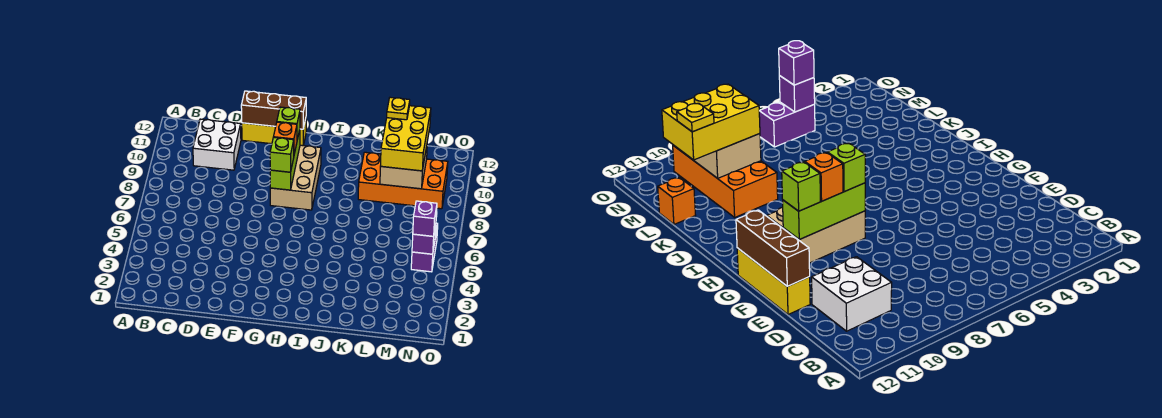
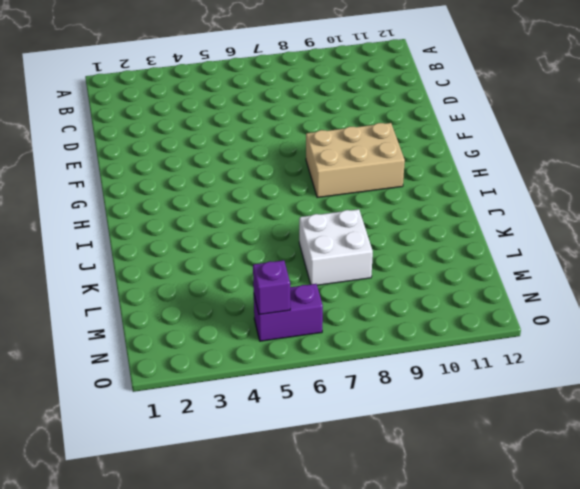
white 2x2 brick [299,209,373,285] -> white 2x2 brick moved to [193,119,241,170]
none -> yellow 1x3 brick [242,119,306,146]
none -> orange 2x4 brick [358,152,448,209]
none -> orange 1x1 brick [658,177,695,224]

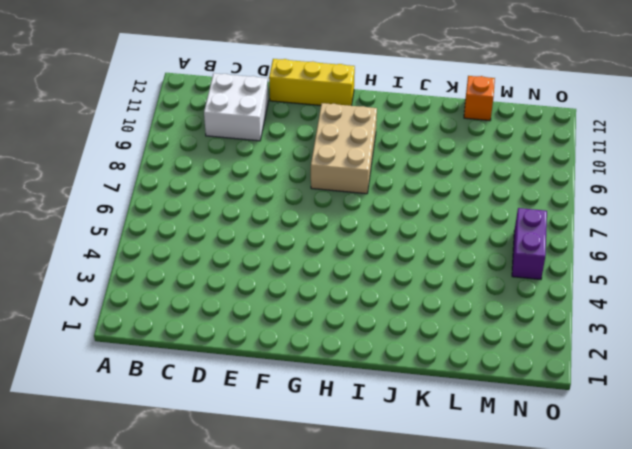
none -> orange 2x4 brick [358,152,448,209]
none -> brown 1x3 brick [241,91,306,129]
none -> lime 1x3 brick [270,130,300,190]

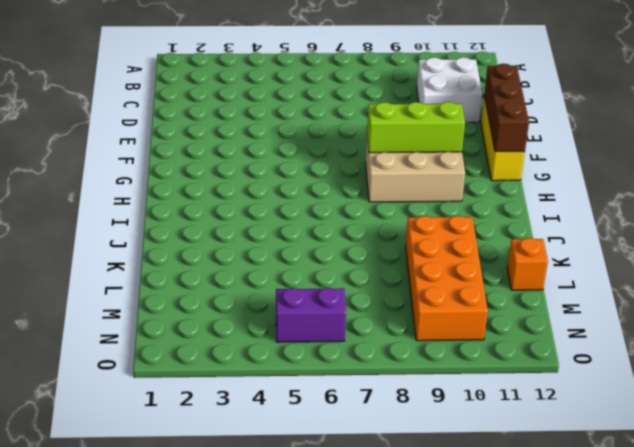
none -> tan 2x2 brick [380,147,427,189]
none -> purple 1x1 brick [412,225,436,254]
none -> lime 1x1 brick [270,137,294,172]

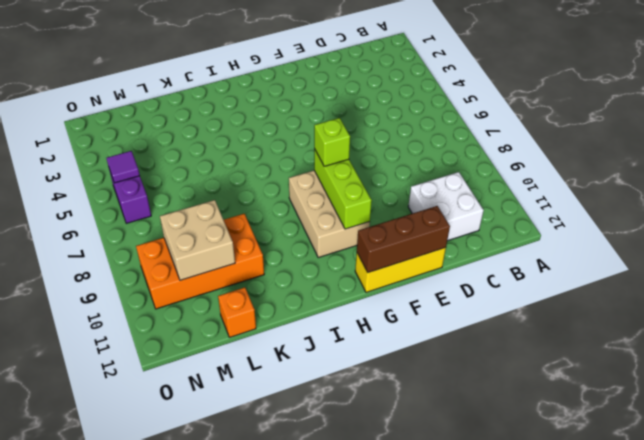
purple 1x1 tile [106,151,140,183] -> purple 1x1 brick [412,225,436,254]
none -> orange 1x1 brick [274,122,297,154]
none -> lime 1x1 brick [277,107,300,140]
none -> yellow 2x3 brick [381,106,431,171]

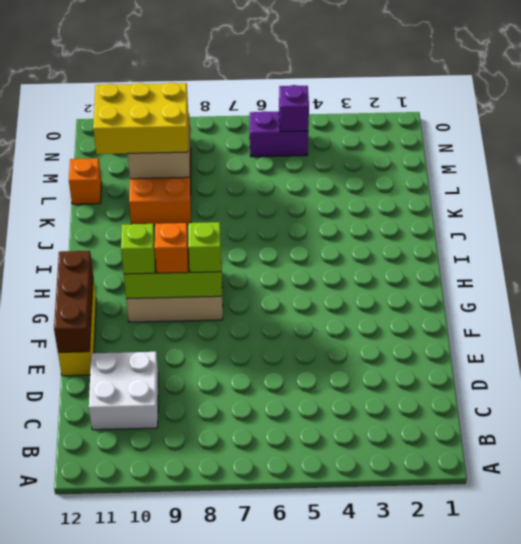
none -> purple 1x1 brick [413,201,437,236]
none -> yellow 1x1 plate [387,97,410,120]

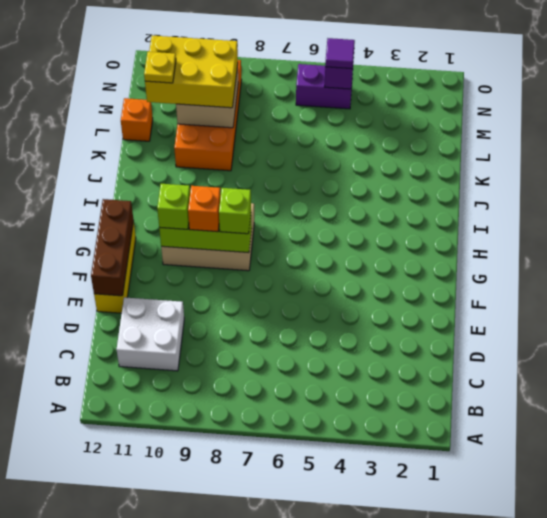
purple 1x1 tile [325,38,355,69] -> purple 1x1 brick [413,201,437,236]

